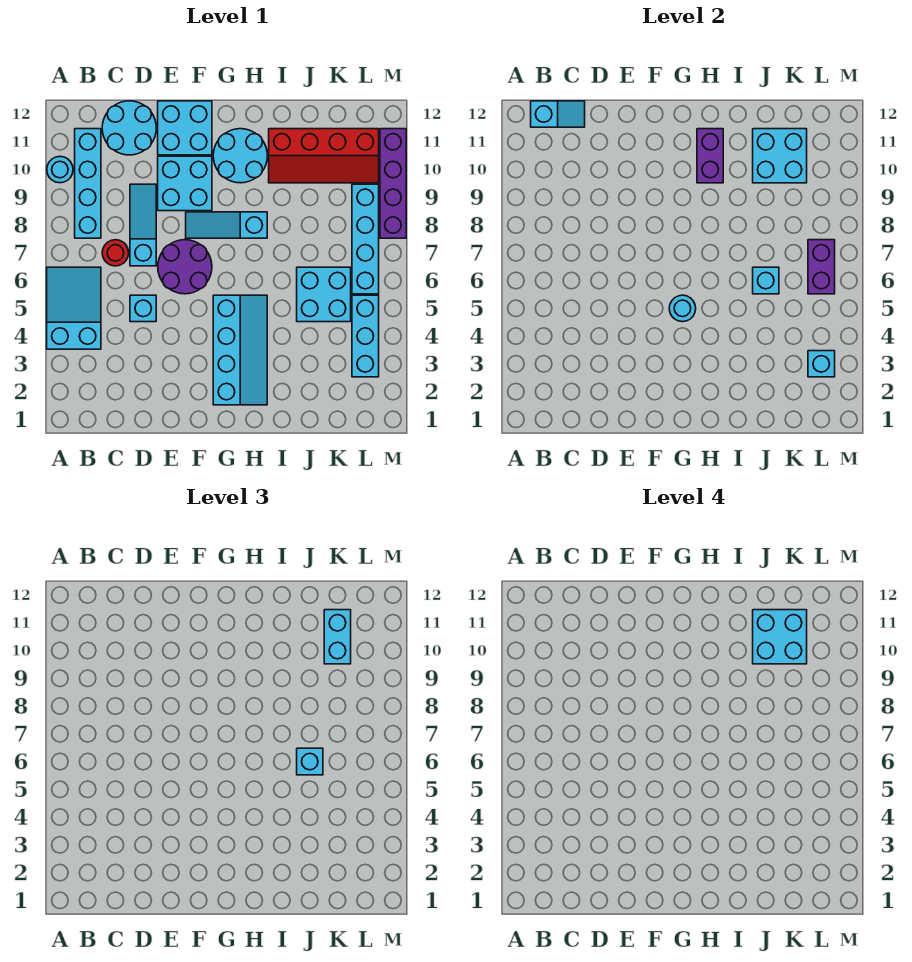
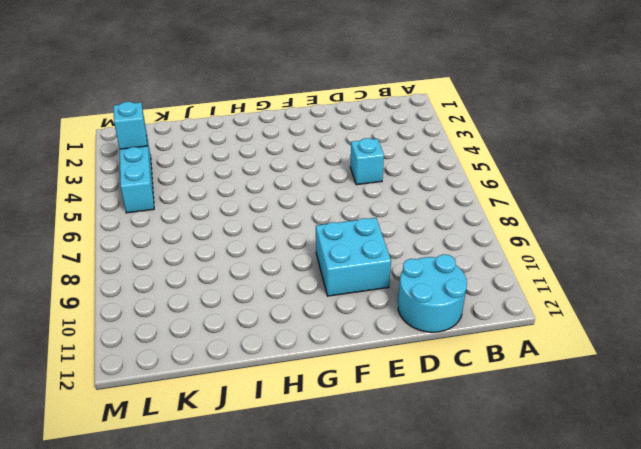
none -> cyan 2x3 slope [47,267,101,349]
none -> cyan 1x1 round brick [47,157,73,183]
none -> cyan 1x4 brick [75,129,101,238]

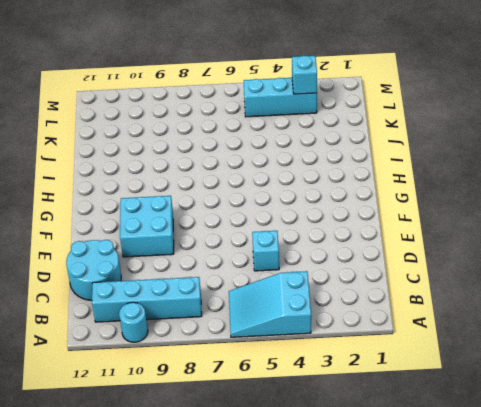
none -> red 1x1 round brick [102,240,129,266]
none -> cyan 1x3 slope [130,184,156,266]
none -> purple 2x2 round brick [158,240,212,294]

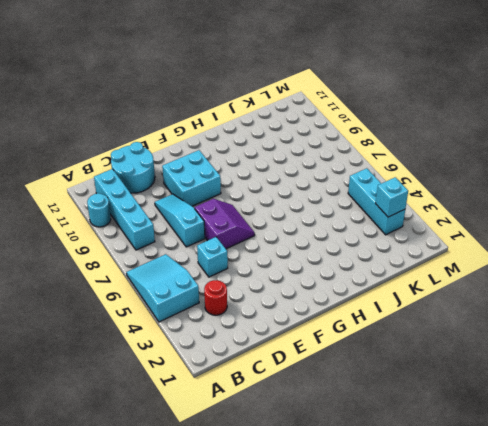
red 1x1 round brick [204,280,227,315] -> red 1x1 round brick moved to [102,240,129,266]
purple 2x2 slope [195,199,255,249] -> purple 2x2 round brick [158,240,212,294]
none -> cyan 2x2 brick [158,101,212,155]
none -> cyan 1x3 slope [186,212,267,238]
none -> cyan 2x4 slope [213,295,267,405]

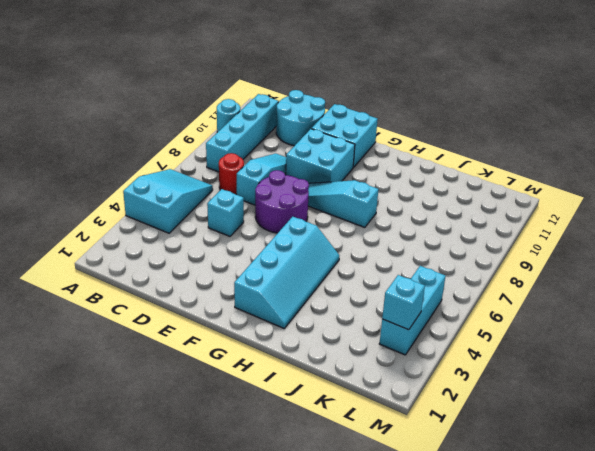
none -> cyan 2x2 round brick [213,129,267,183]
none -> red 2x4 slope [269,129,379,183]
none -> cyan 2x2 brick [297,267,351,322]

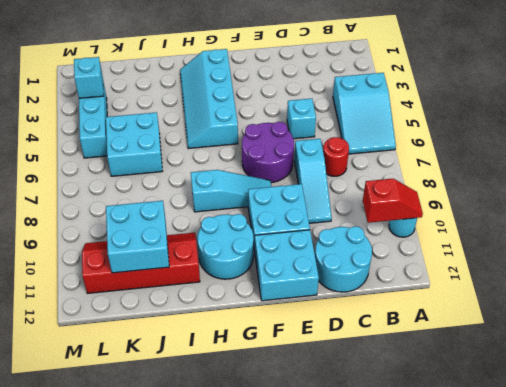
red 1x2 slope [363,179,423,223] -> none
none -> cyan 1x4 brick [75,129,101,238]
none -> cyan 1x4 brick [352,184,379,294]
none -> purple 1x4 brick [380,129,406,238]

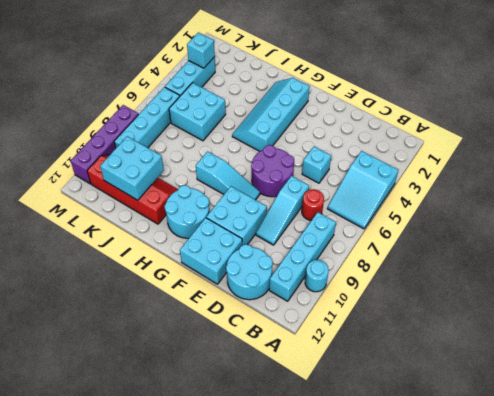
none -> cyan 1x2 slope [531,101,585,127]
none -> cyan 1x1 round brick [669,295,696,322]
none -> purple 1x2 brick [697,129,723,183]

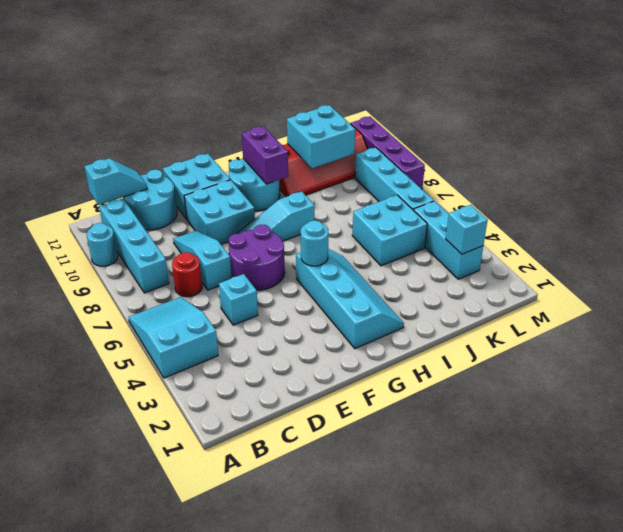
none -> cyan 1x1 brick [753,267,779,294]
none -> purple 1x2 brick [808,240,835,294]
none -> cyan 1x1 brick [297,748,323,775]

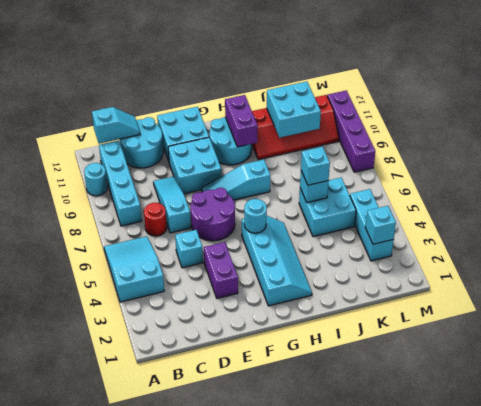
purple 1x2 brick [204,242,238,298] -> purple 1x2 brick moved to [808,240,835,294]
none -> cyan 1x4 brick [352,184,379,294]
none -> cyan 1x2 brick [324,610,351,664]
none -> cyan 2x2 brick [753,610,807,664]

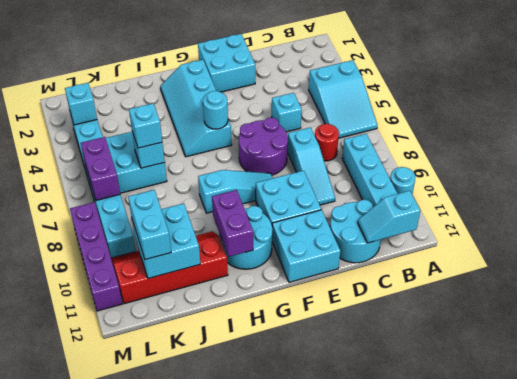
cyan 2x2 brick [198,34,255,92] -> cyan 2x2 brick moved to [753,610,807,664]

